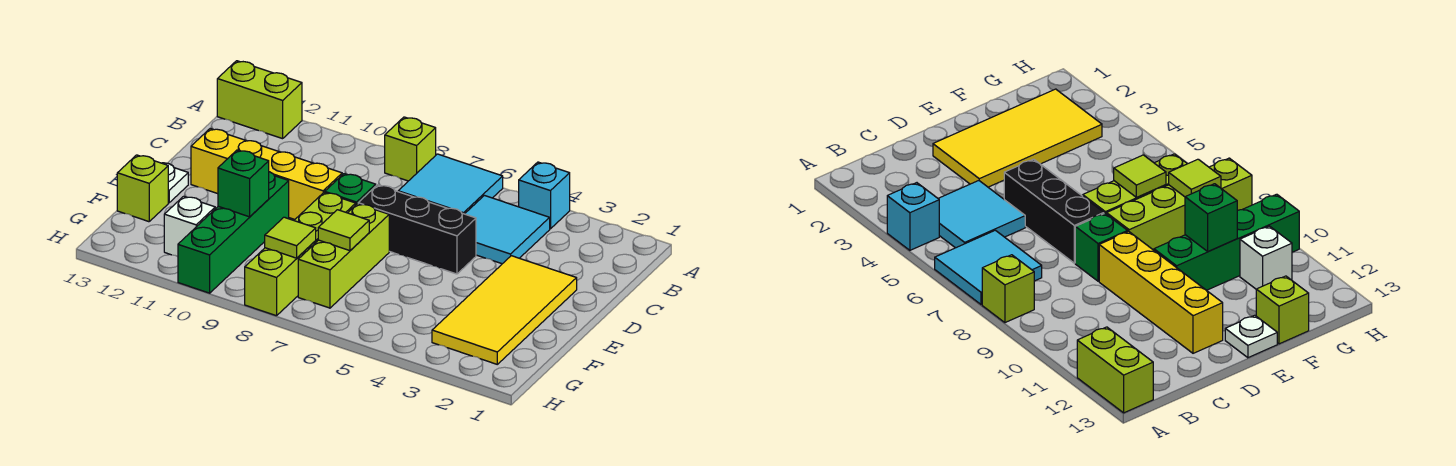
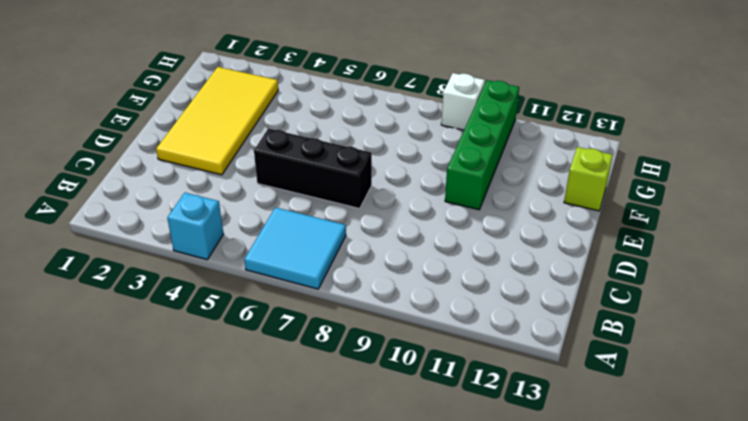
white 1x1 brick [441,73,485,130] -> white 1x1 brick moved to [164,196,215,257]
none -> lime 1x1 brick [385,117,436,181]
none -> lime 1x2 brick [217,61,302,139]
none -> cyan 2x2 tile [465,195,550,264]

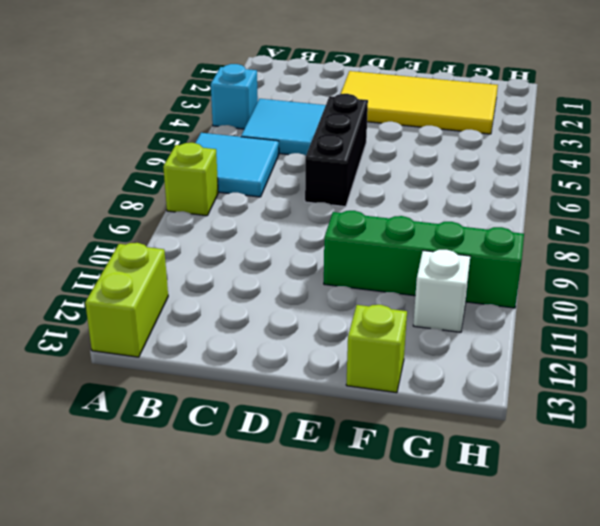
none -> green 1x1 brick [325,174,376,204]
none -> yellow 1x4 brick [191,129,342,219]
none -> lime 1x3 brick [298,204,389,308]

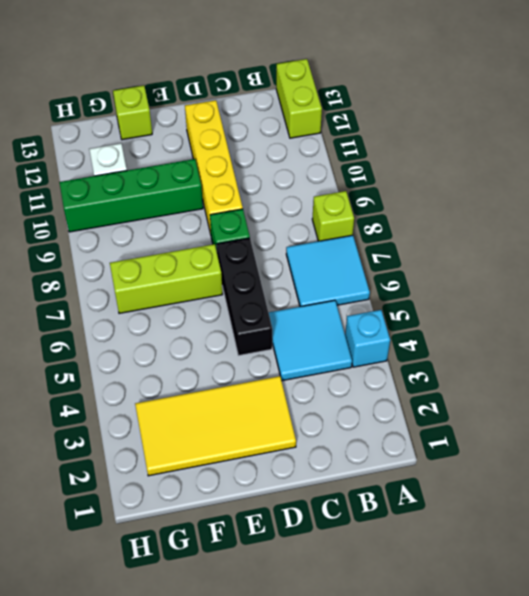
none -> lime 1x4 brick [245,192,356,316]
none -> white 1x1 plate [162,163,188,203]
none -> lime 1x1 tile [318,210,369,251]

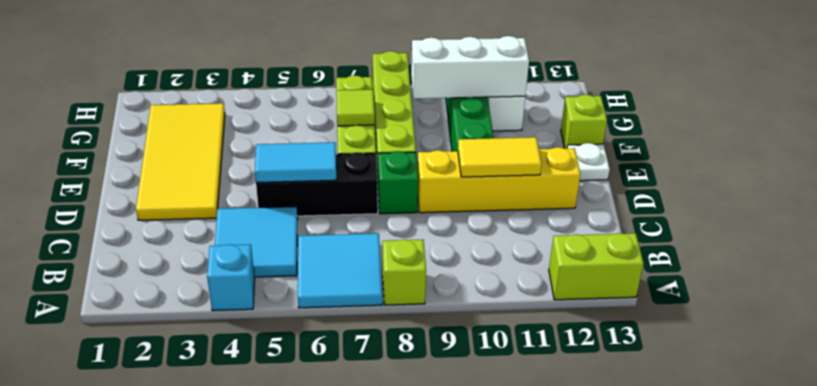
cyan 1x2 tile [255,142,336,183] -> none
yellow 1x2 tile [458,137,542,177] -> none
white 1x3 brick [411,36,529,99] -> none
none -> green 1x1 brick [218,150,269,217]
none -> lime 1x1 tile [265,217,316,258]

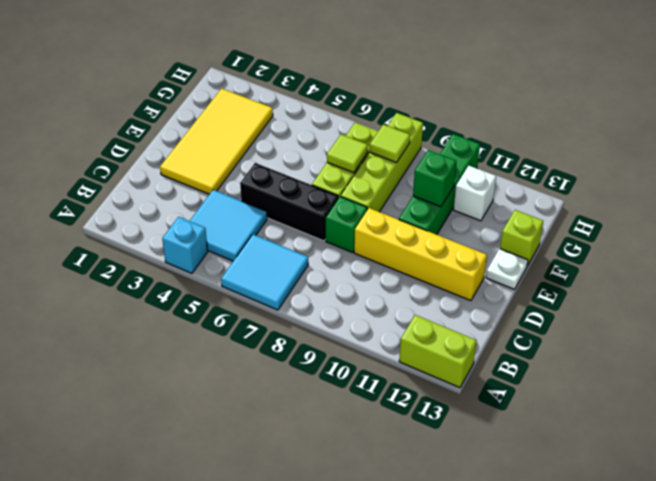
none -> lime 1x1 brick [385,117,436,181]

